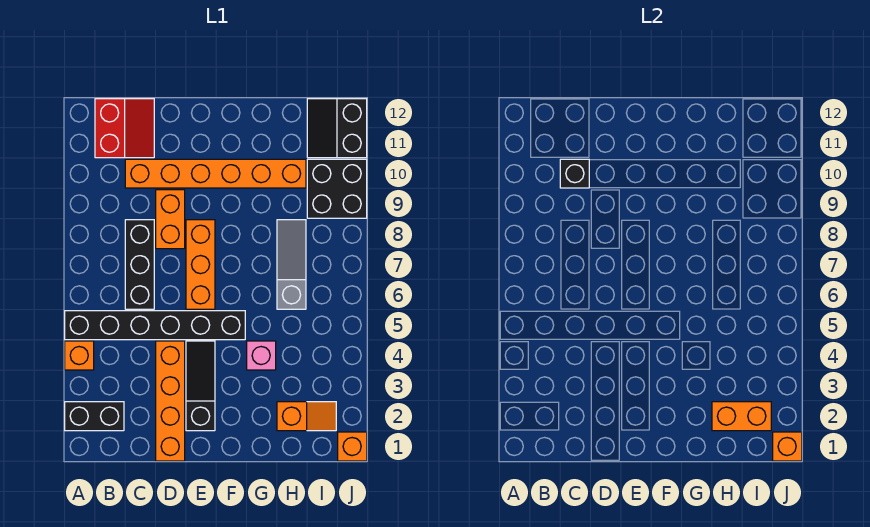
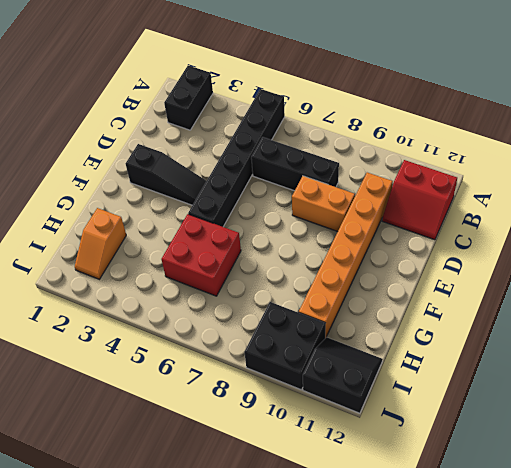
red 2x2 brick [161,214,241,296] -> grey 1x3 slope [277,220,306,309]
none -> orange 1x1 brick [65,341,94,370]
none -> orange 1x4 brick [156,341,185,461]
none -> orange 1x3 brick [186,220,215,309]

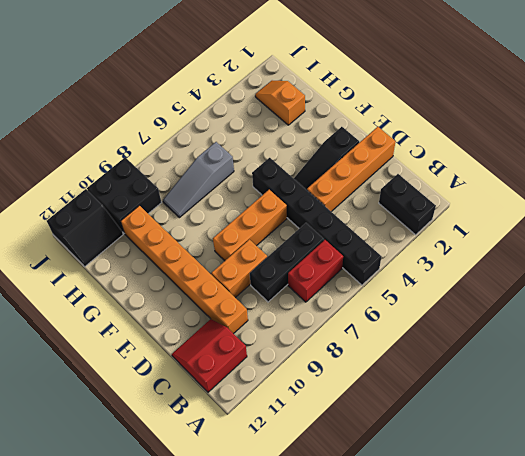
red 1x2 brick [288,240,343,302] -> none
none -> orange 1x1 brick [65,341,94,370]
none -> pink 1x1 brick [247,341,276,370]
none -> orange 1x1 brick [338,432,367,461]

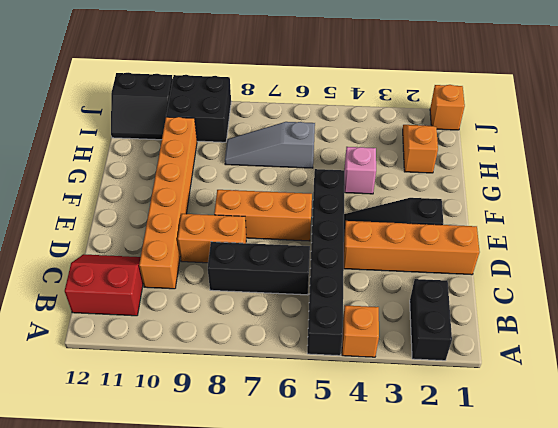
none -> black 1x1 brick [560,159,589,188]
none -> orange 1x2 brick [712,402,771,431]
none -> orange 1x1 brick [773,432,802,461]

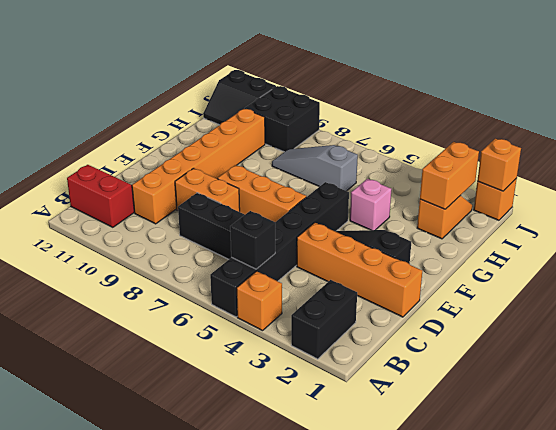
black 1x1 brick [230,211,275,269] -> black 1x1 brick moved to [560,159,589,188]

